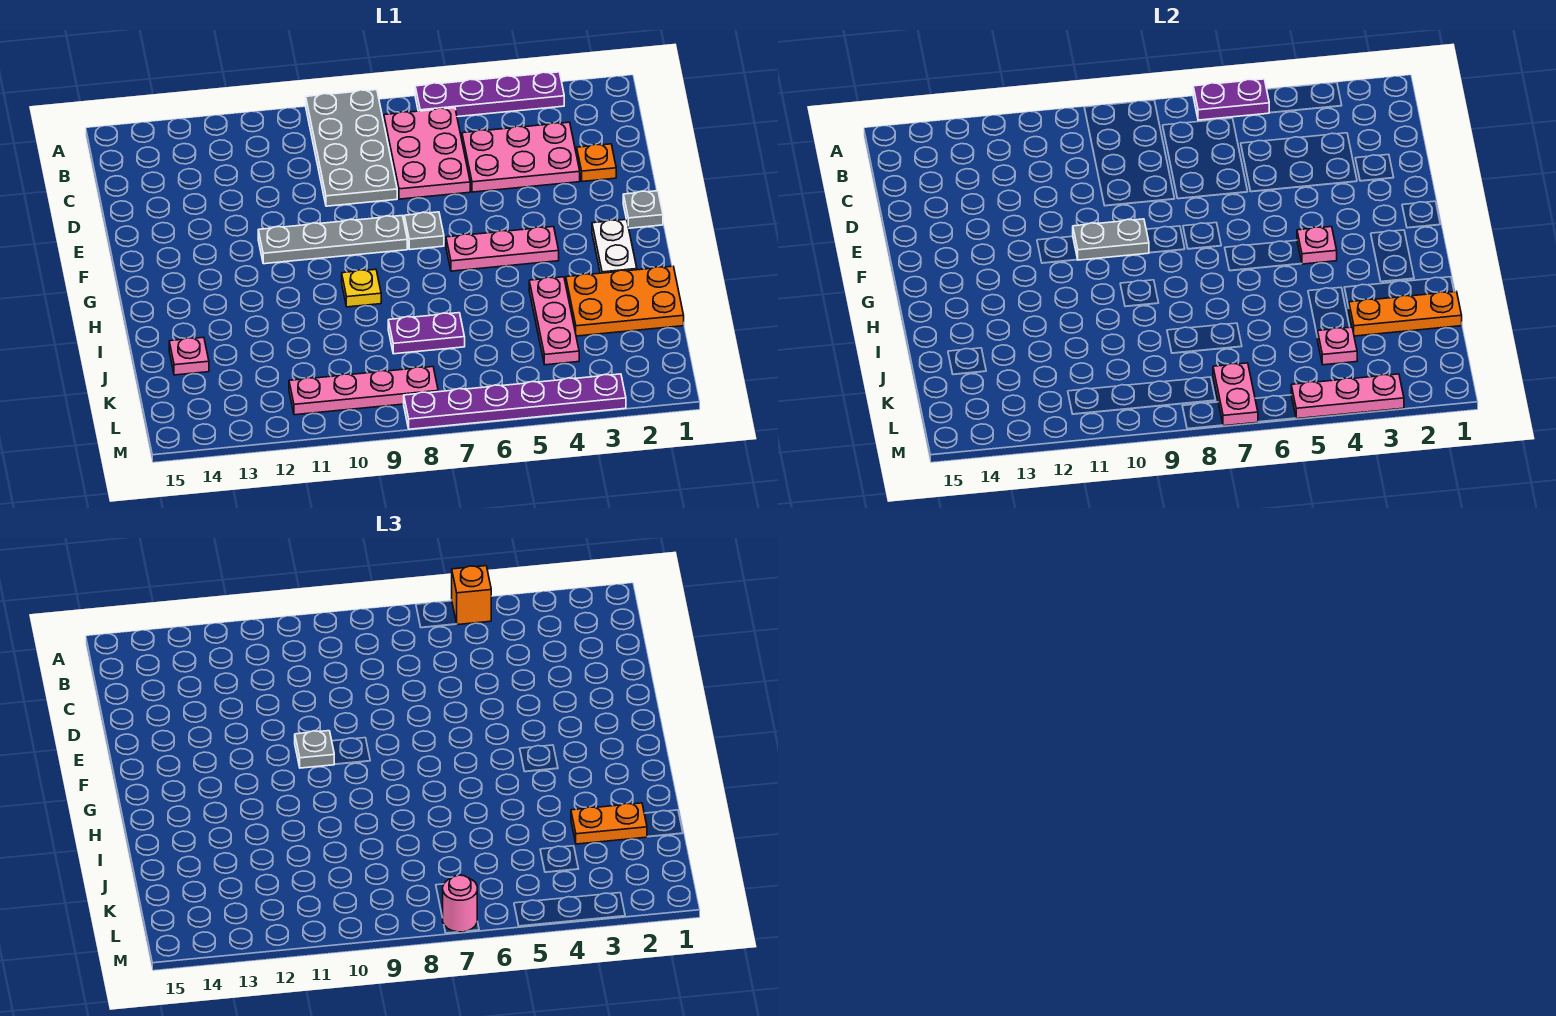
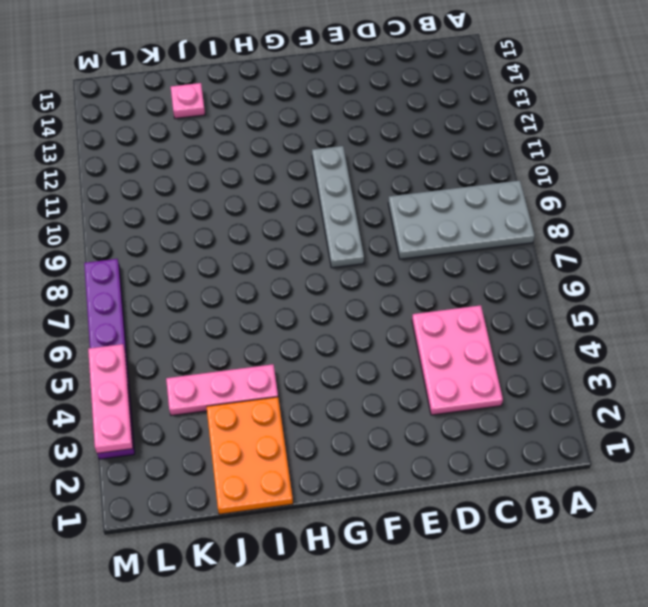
none -> purple 1x4 plate [415,72,564,117]
none -> pink 2x3 plate [384,108,470,199]
none -> orange 1x1 plate [577,144,616,182]

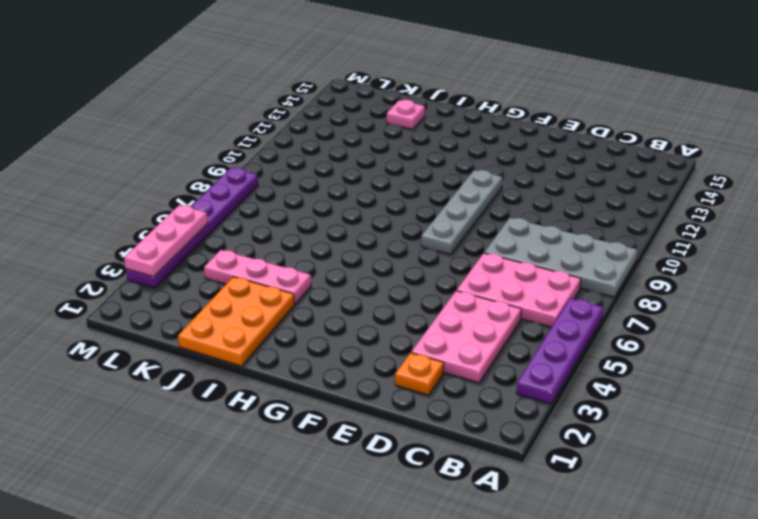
none -> grey 1x1 plate [623,191,663,228]
none -> grey 1x1 plate [404,212,444,250]
none -> white 1x2 plate [592,219,637,273]

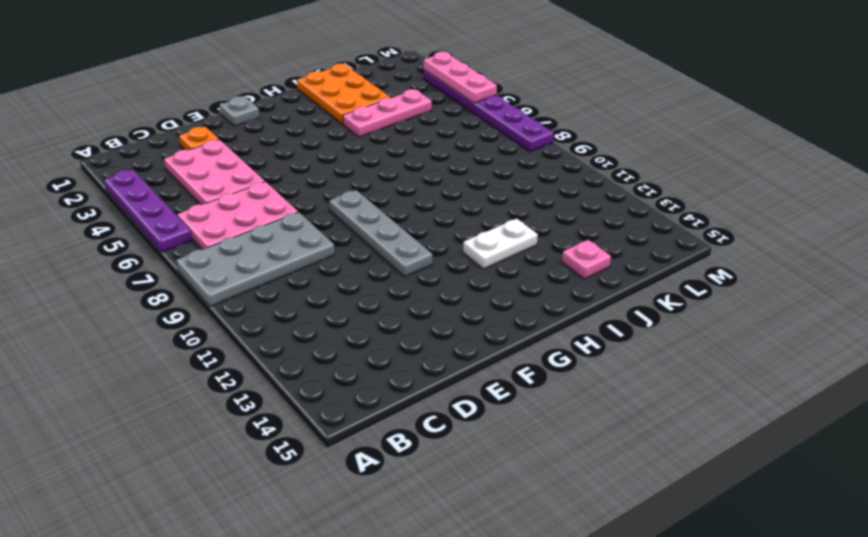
white 1x2 plate [463,219,538,269] -> white 1x2 plate moved to [592,219,637,273]
none -> grey 1x1 plate [404,212,444,250]
none -> pink 1x3 plate [446,227,559,271]
none -> yellow 1x1 plate [342,269,381,307]

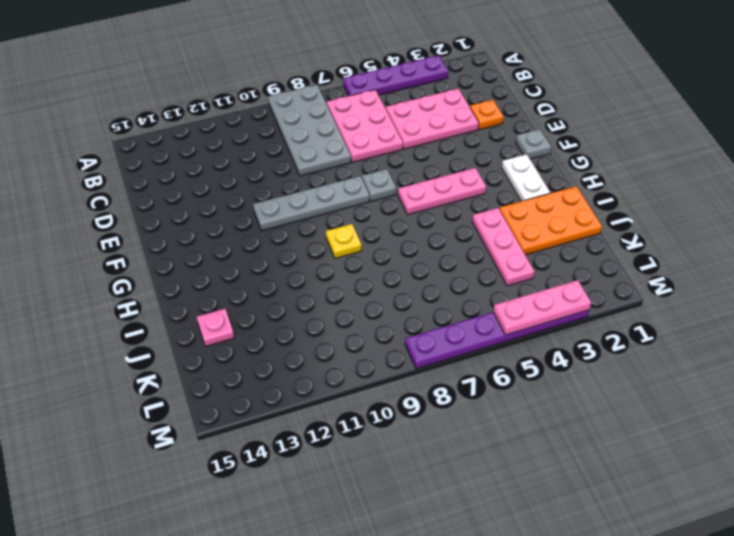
none -> purple 1x2 plate [388,313,465,354]
none -> pink 1x4 plate [289,367,438,415]
none -> purple 1x2 plate [1193,79,1269,120]

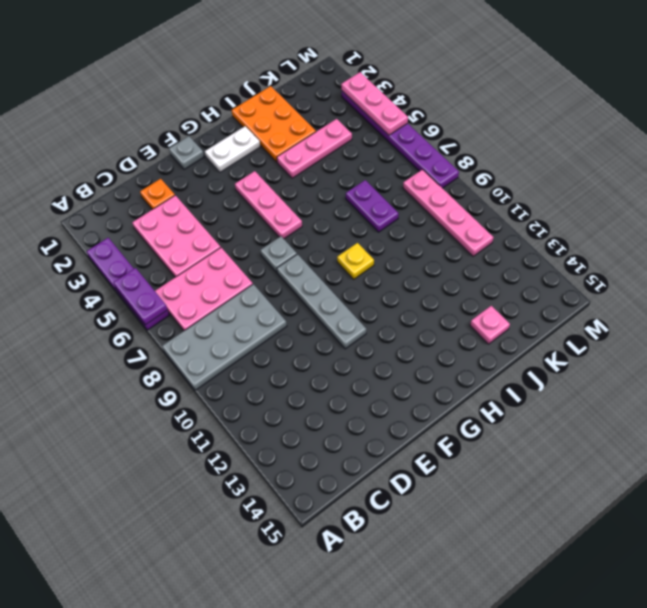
none -> grey 1x2 plate [1073,219,1149,260]
none -> pink 1x1 plate [1297,227,1337,264]
none -> orange 1x3 plate [1349,292,1462,336]

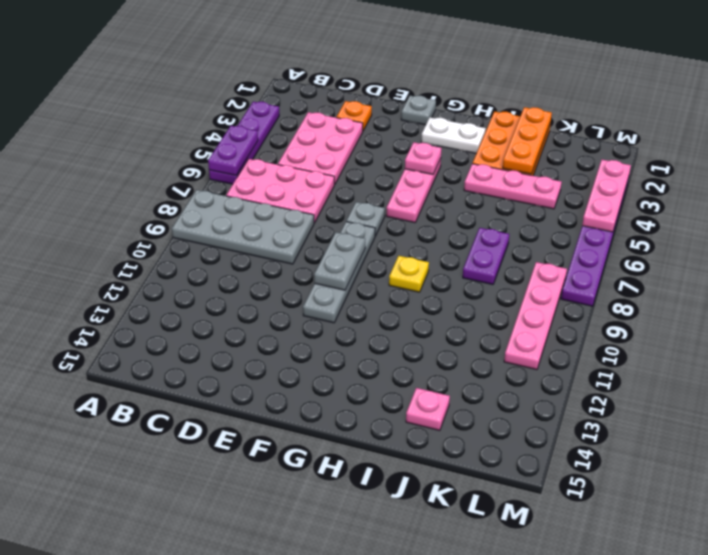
none -> pink 1x1 plate [1318,327,1357,365]
none -> pink 1x2 plate [1213,363,1258,426]
none -> orange 1x1 brick [452,566,491,625]

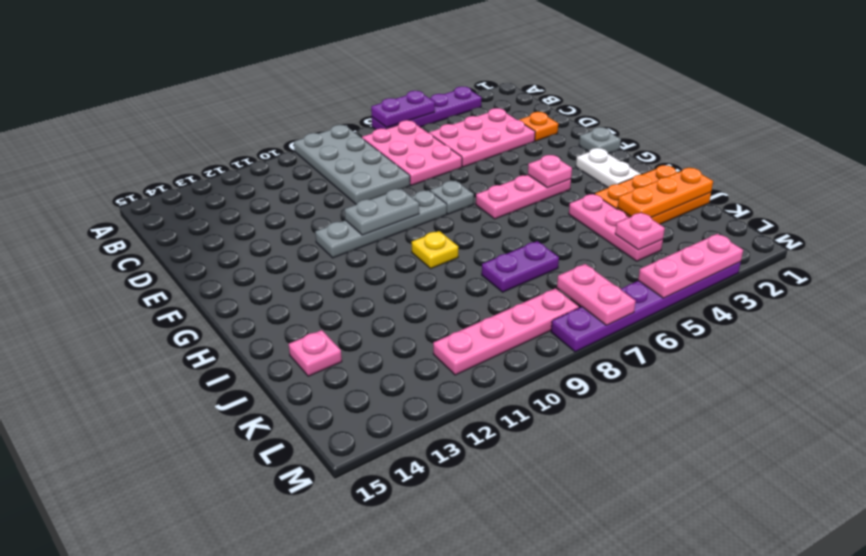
none -> orange 1x1 brick [452,566,491,625]
none -> grey 1x1 plate [295,731,334,768]
none -> orange 1x2 plate [571,803,647,844]

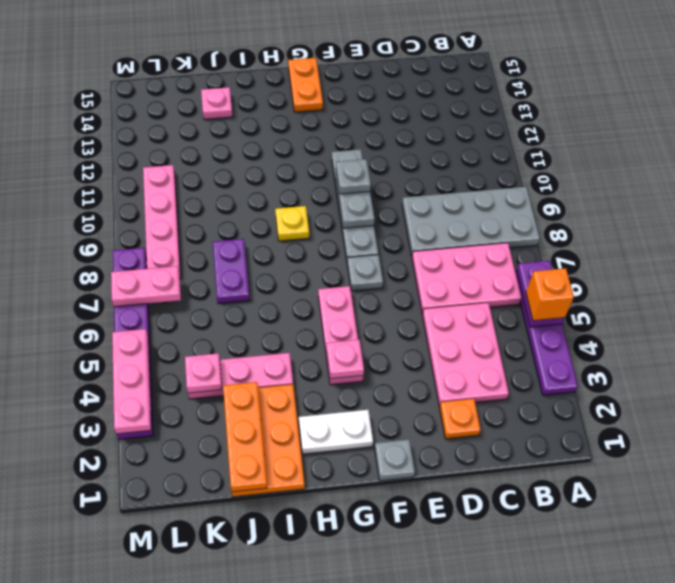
orange 1x2 plate [288,58,323,112] -> orange 1x2 plate moved to [571,803,647,844]
none -> pink 1x1 round brick [442,875,477,932]

